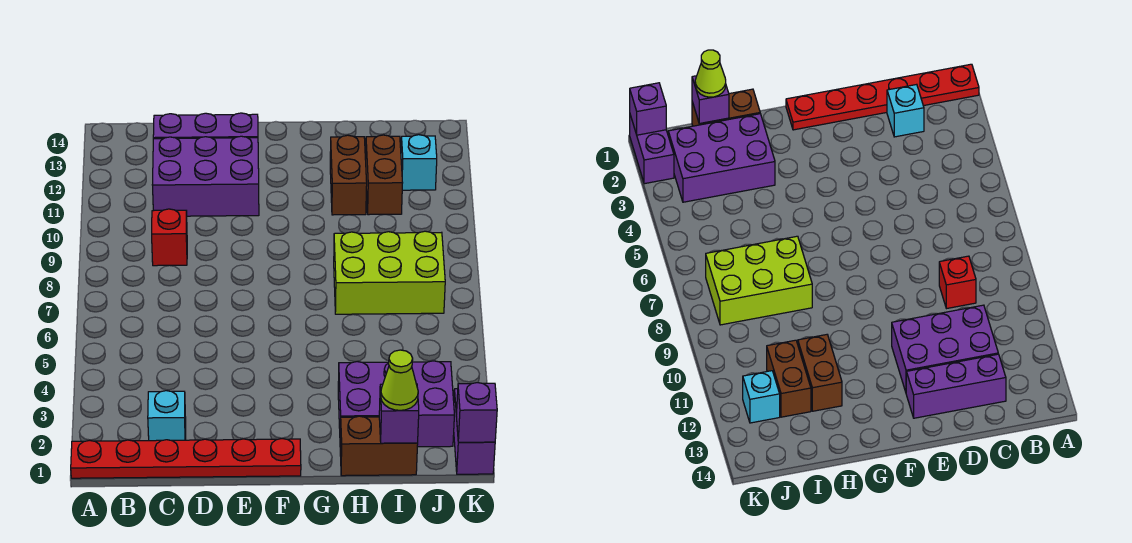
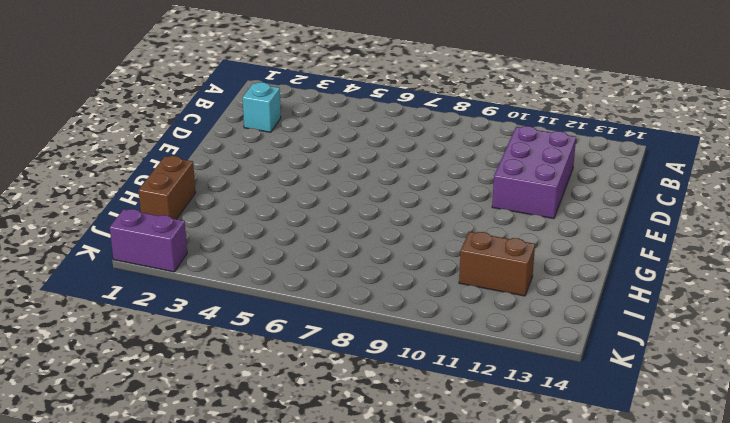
none -> red 1x6 plate [71,439,301,478]
none -> red 1x1 brick [152,209,187,266]
none -> purple 1x3 brick [153,113,258,139]

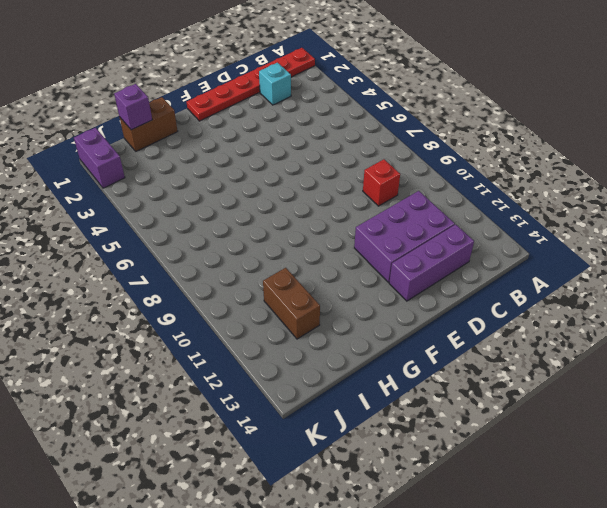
none -> purple 2x3 brick [338,361,454,447]
none -> lime 2x3 brick [334,231,445,314]
none -> brown 1x2 brick [330,135,367,215]

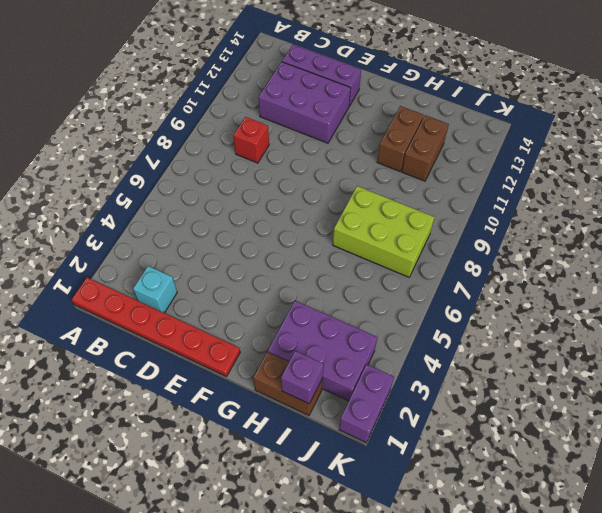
none -> cyan 1x1 brick [401,135,437,190]
none -> purple 1x1 brick [456,383,497,442]
none -> lime 1x1 cone [381,350,418,410]

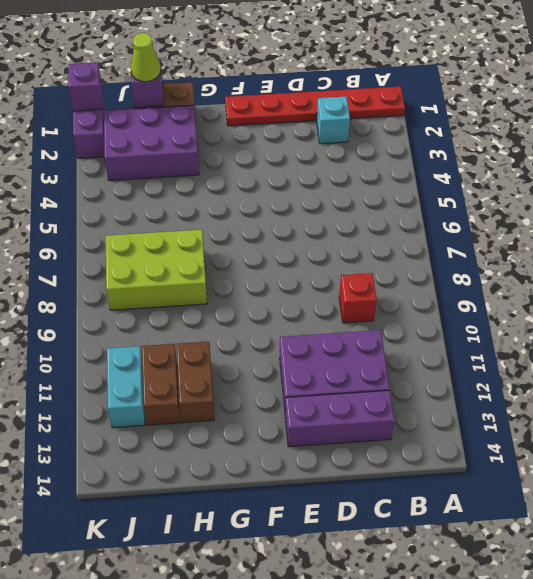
cyan 1x2 brick [107,346,145,428] -> cyan 1x1 brick [401,135,437,190]

